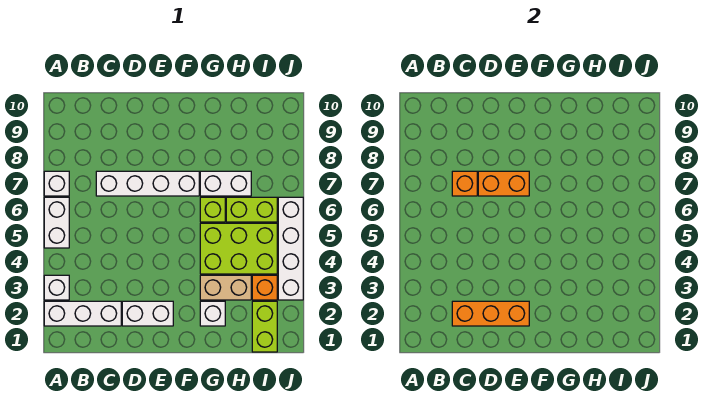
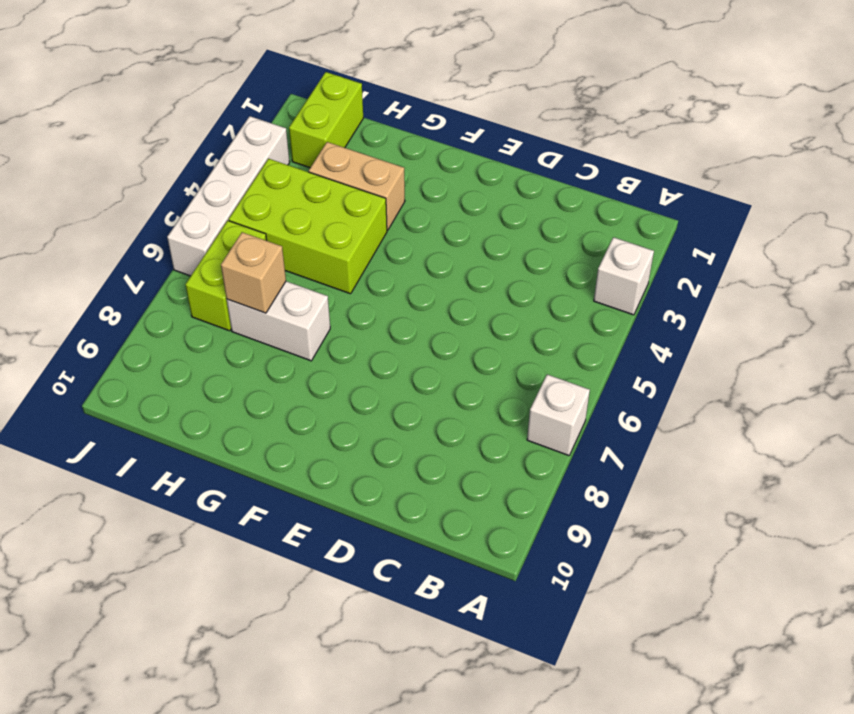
tan 1x1 brick [221,232,286,313] -> none
lime 1x2 brick [185,221,267,331] -> lime 1x2 brick turned to [226,197,277,222]
none -> white 1x3 brick [44,301,121,326]
none -> white 1x2 brick [44,197,69,248]
none -> white 1x4 brick [96,171,199,196]

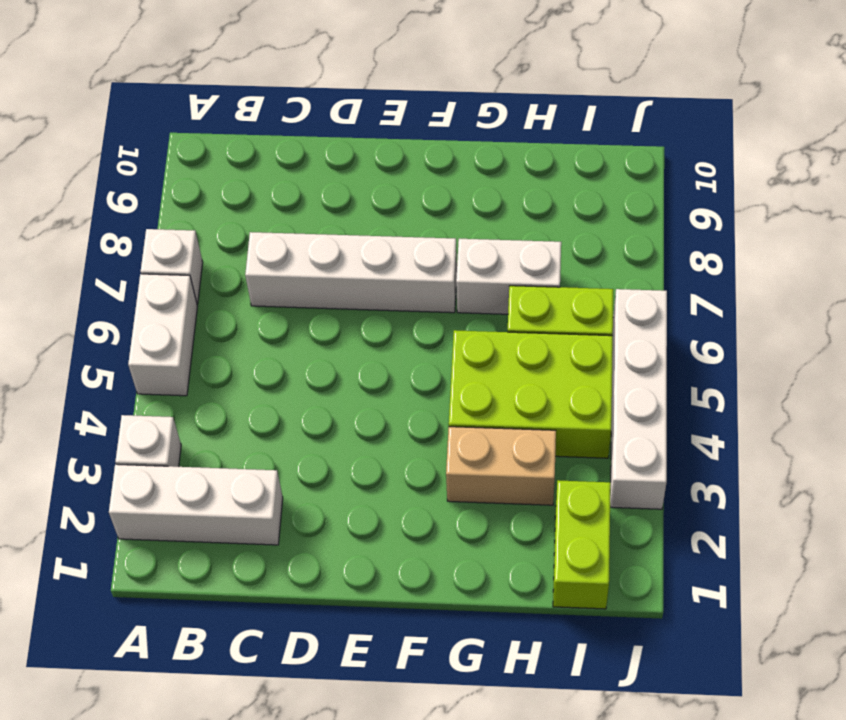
none -> white 1x2 brick [122,301,173,326]
none -> white 1x1 brick [200,301,225,326]
none -> lime 1x1 brick [200,197,225,222]

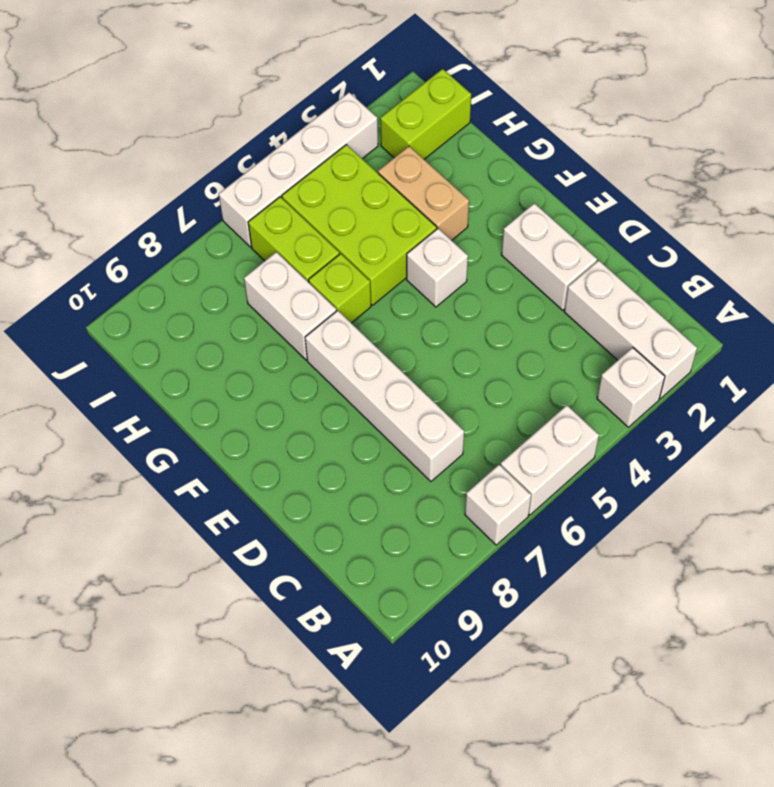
white 1x1 brick [407,228,468,307] -> white 1x1 brick moved to [200,301,225,326]
none -> orange 1x1 brick [252,275,277,300]
none -> orange 1x3 brick [452,301,529,326]
none -> orange 1x1 brick [452,171,477,196]

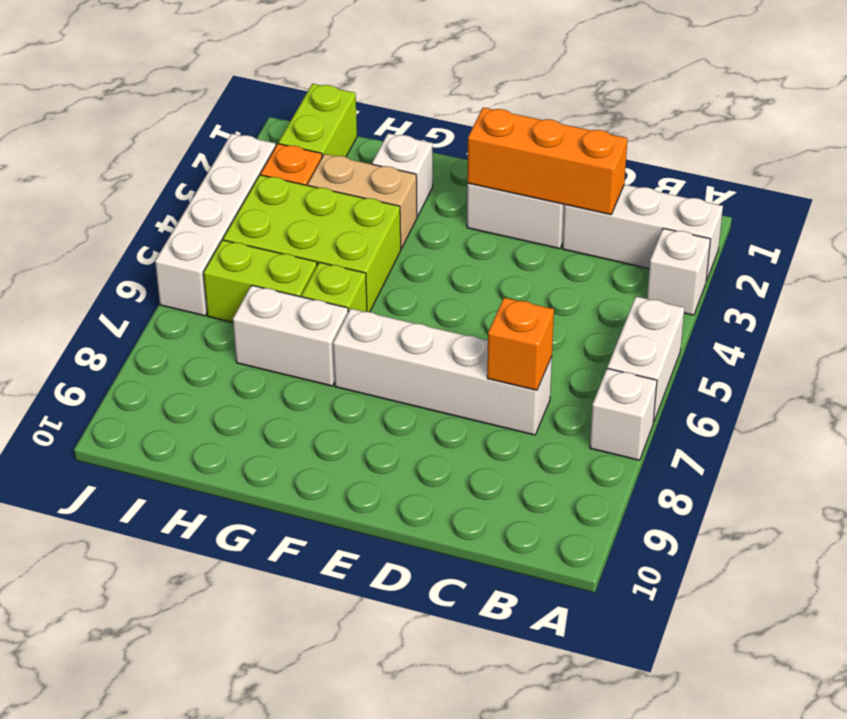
none -> orange 1x2 brick [478,171,529,196]

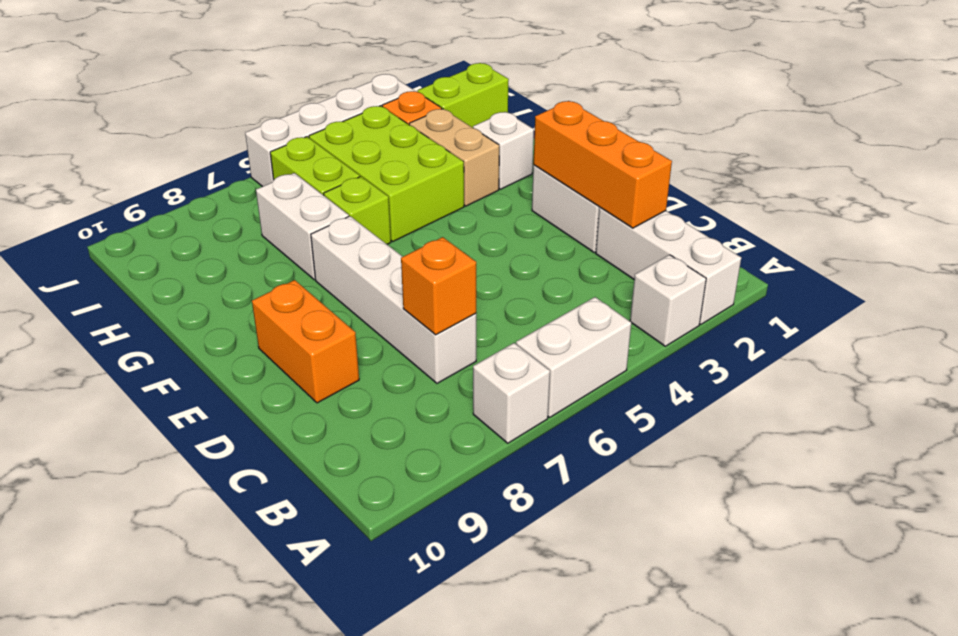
orange 1x2 brick [252,280,359,403] -> orange 1x2 brick moved to [478,171,529,196]

